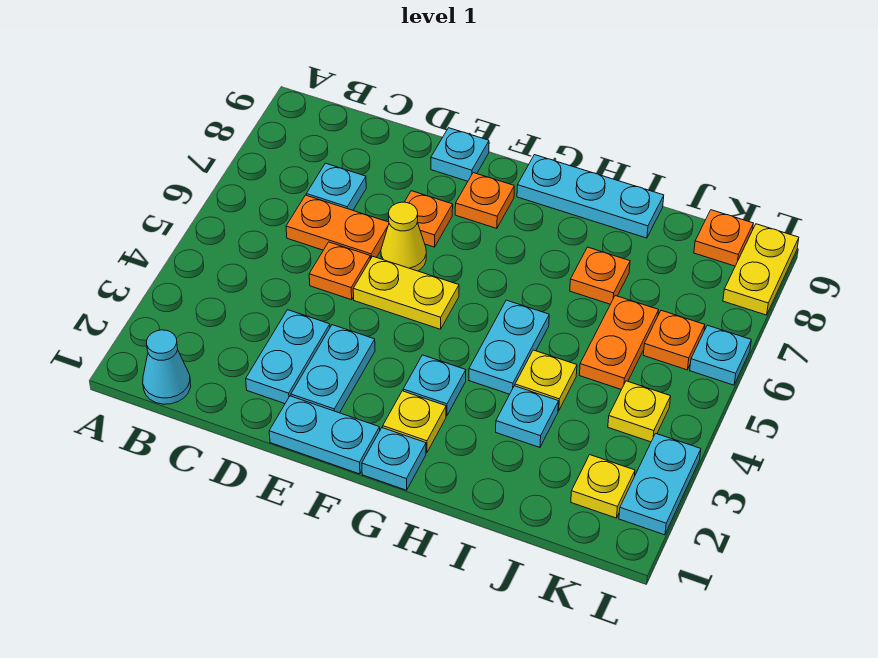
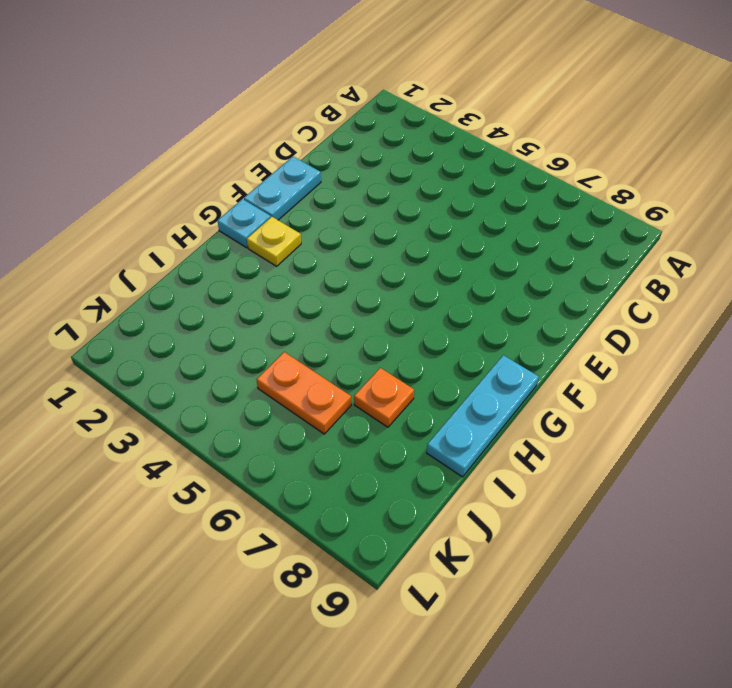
none -> cyan 1x1 cone [143,330,191,404]
none -> orange 1x2 plate [286,195,389,259]
none -> cyan 1x1 plate [306,163,366,210]

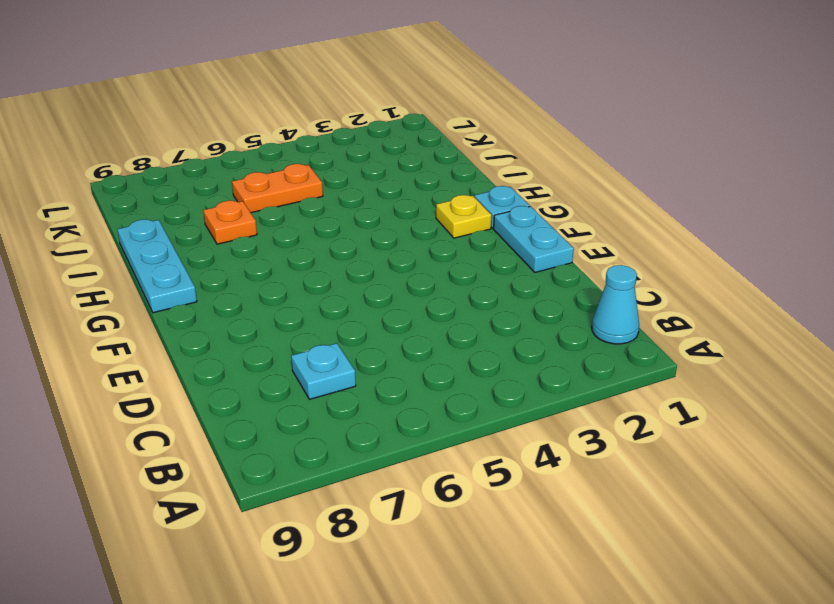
none -> orange 1x2 plate [286,195,389,259]
none -> cyan 1x2 plate [246,310,330,404]
none -> orange 1x1 plate [309,242,370,300]

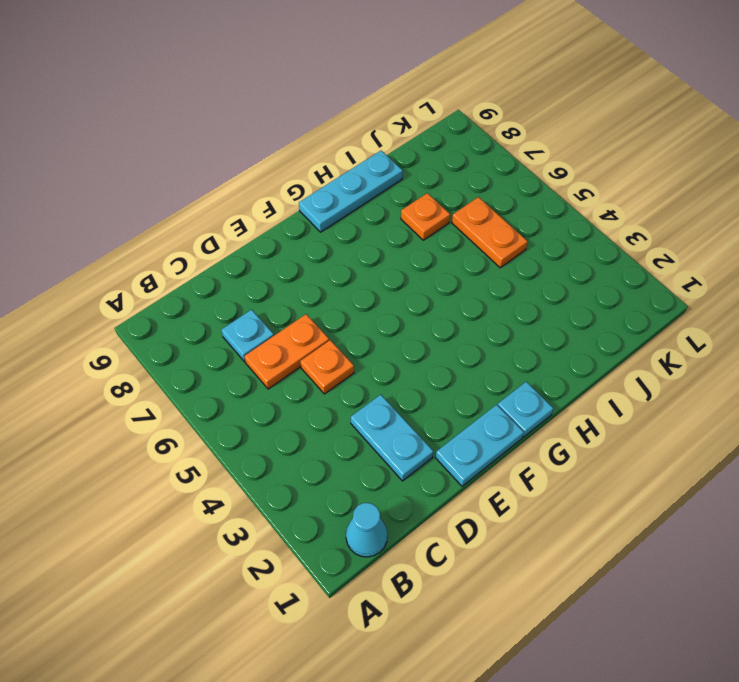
none -> cyan 1x2 plate [291,325,375,413]
none -> yellow 1x2 plate [353,256,459,329]
none -> yellow 1x1 cone [381,202,426,271]

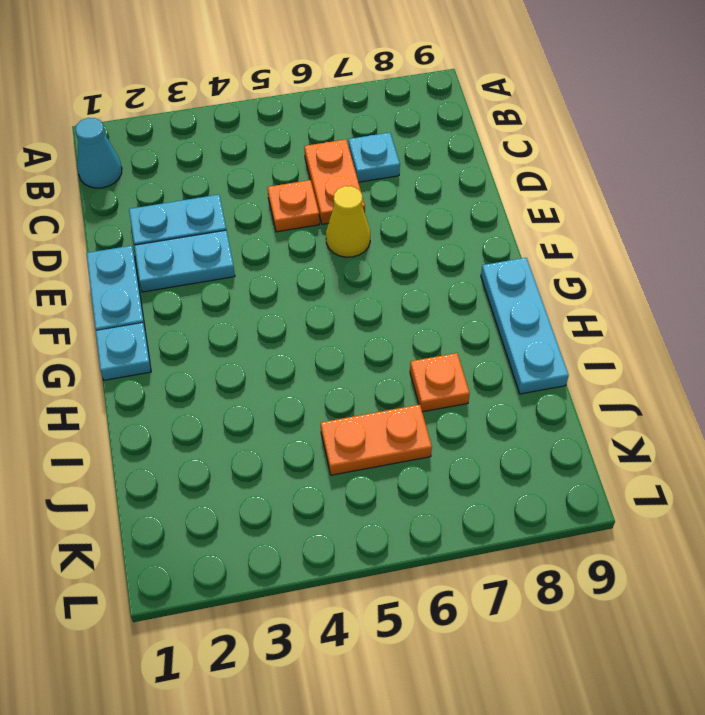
none -> yellow 1x2 plate [353,256,459,329]
none -> orange 1x1 plate [405,191,453,247]
none -> cyan 1x1 plate [431,128,489,181]

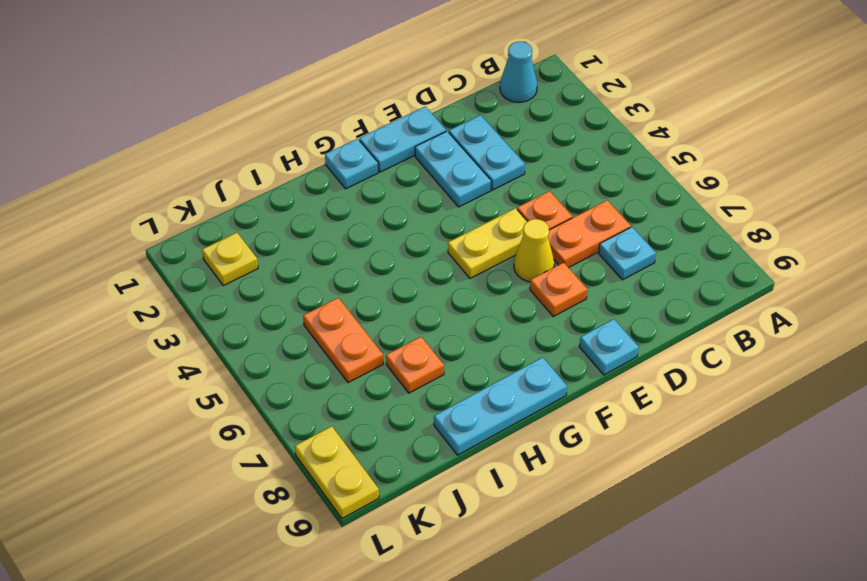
none -> orange 1x1 plate [455,173,514,229]
none -> yellow 1x1 plate [383,391,446,453]
none -> cyan 1x1 plate [403,355,466,416]

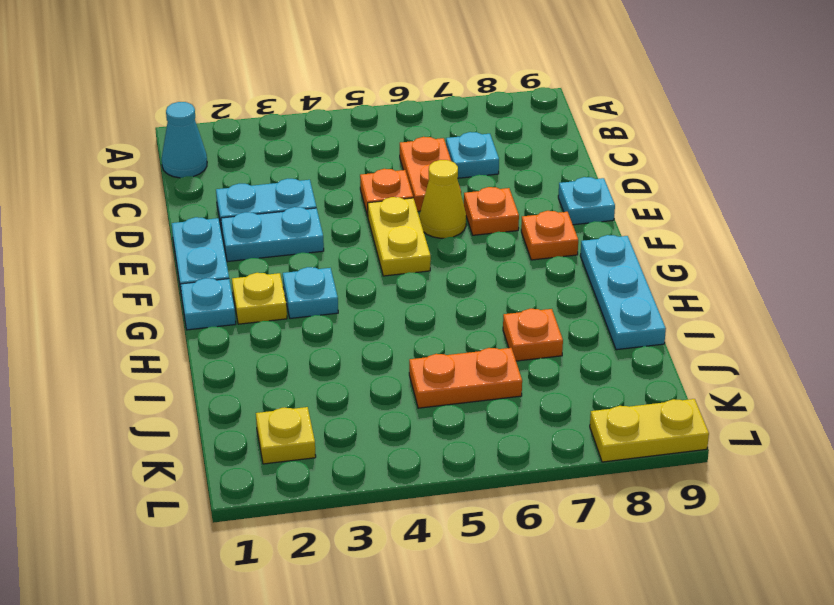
none -> cyan 1x2 plate [469,300,549,394]
none -> cyan 1x1 plate [496,386,559,447]
none -> yellow 1x1 plate [515,350,577,411]

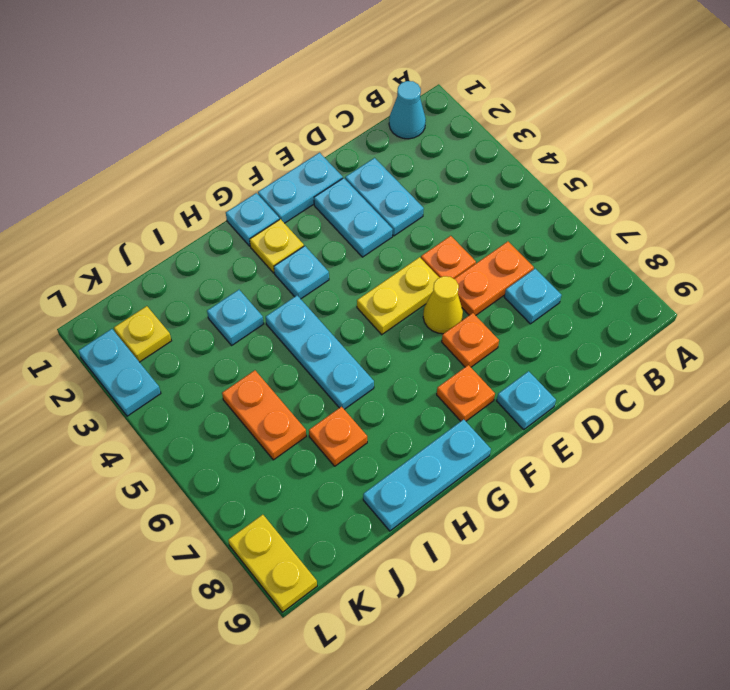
cyan 1x3 plate [266,295,374,409] -> cyan 1x2 plate [469,300,549,394]
none -> yellow 1x1 plate [515,350,577,411]
none -> yellow 1x1 plate [608,381,671,442]
none -> orange 1x1 plate [643,310,705,370]

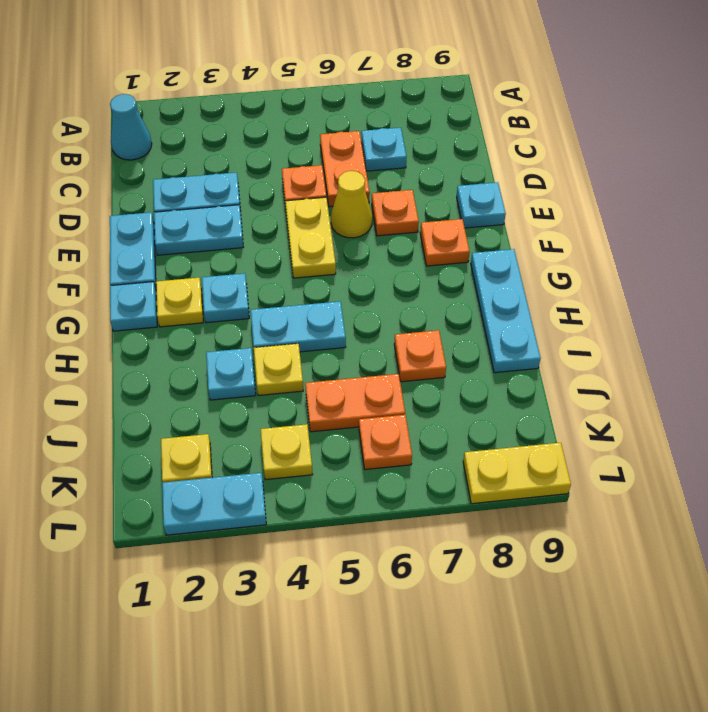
none -> orange 1x1 plate [694,210,753,266]
none -> cyan 1x1 plate [690,325,751,385]

